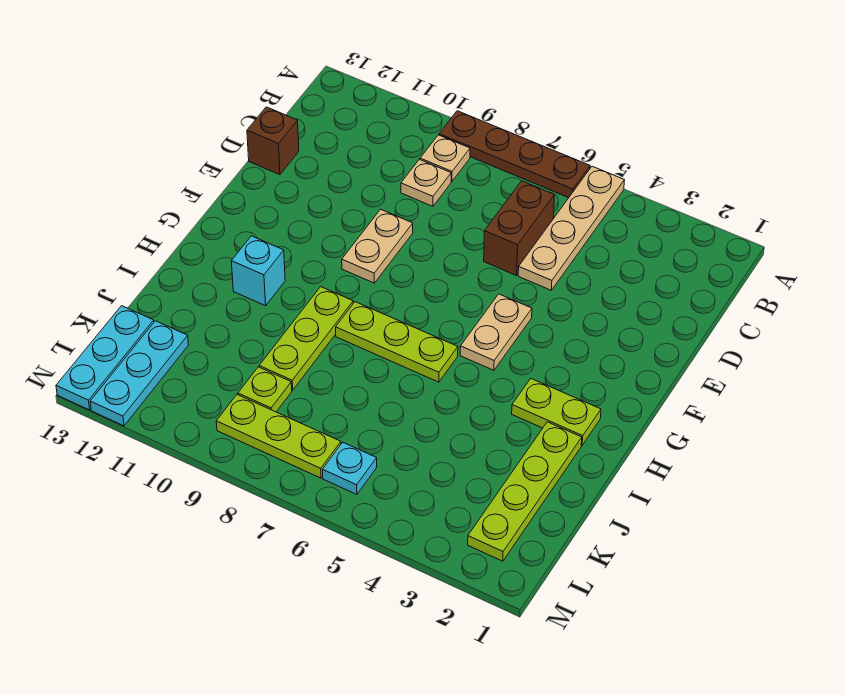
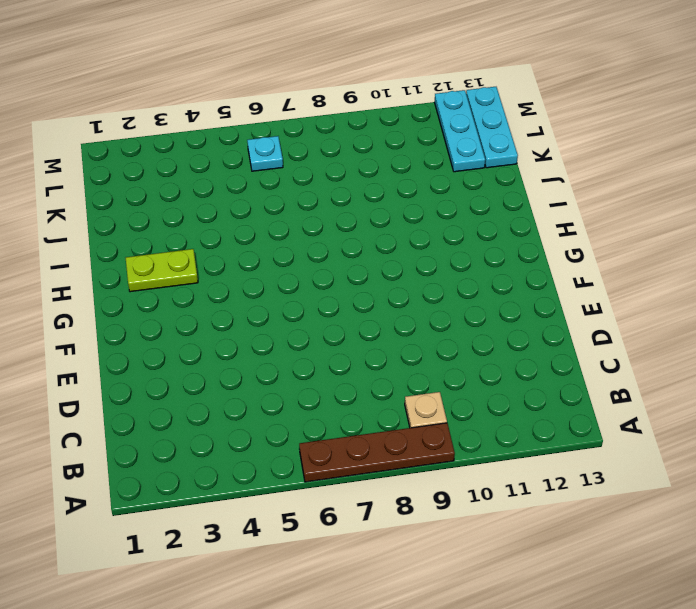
none -> tan 1x4 plate [518,166,624,290]
none -> brown 1x2 brick [484,181,555,276]
none -> tan 1x1 plate [401,159,451,206]

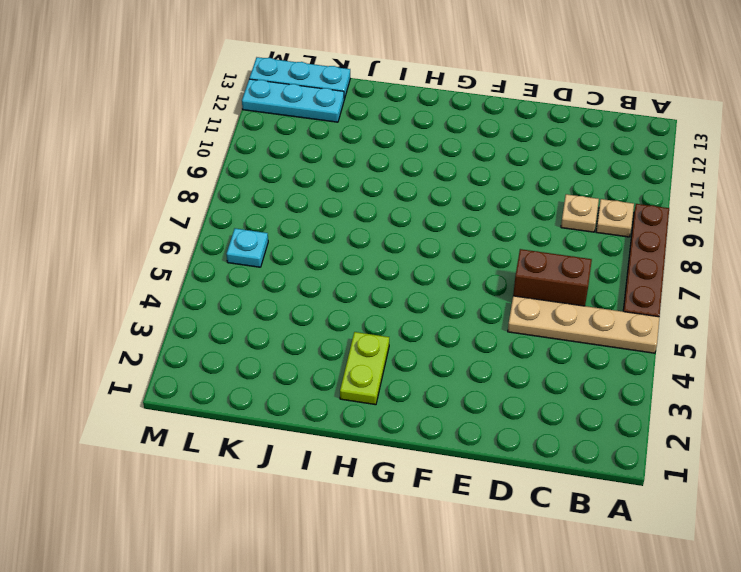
none -> brown 1x1 brick [247,107,299,175]
none -> tan 1x2 plate [342,209,413,283]
none -> tan 1x2 plate [460,294,532,370]

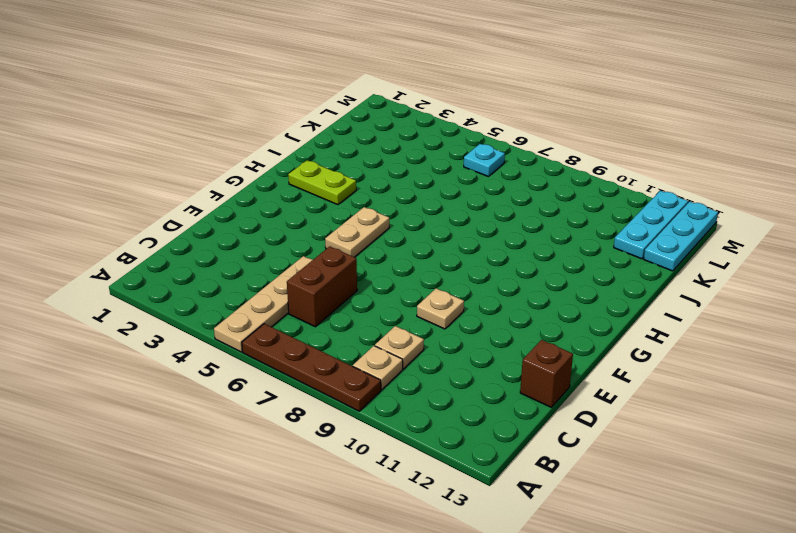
tan 1x1 plate [417,288,464,329] -> tan 1x2 plate [342,209,413,283]
none -> lime 1x3 plate [336,302,458,382]
none -> lime 1x3 plate [259,287,353,390]
none -> cyan 1x1 brick [231,236,285,306]

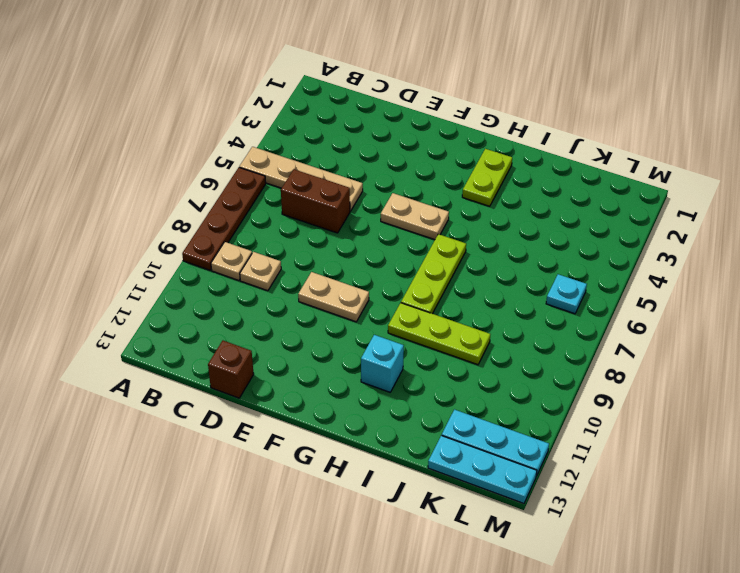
none -> lime 1x4 plate [468,422,582,561]
none -> lime 1x1 plate [238,367,292,412]
none -> lime 1x3 plate [216,395,341,478]

